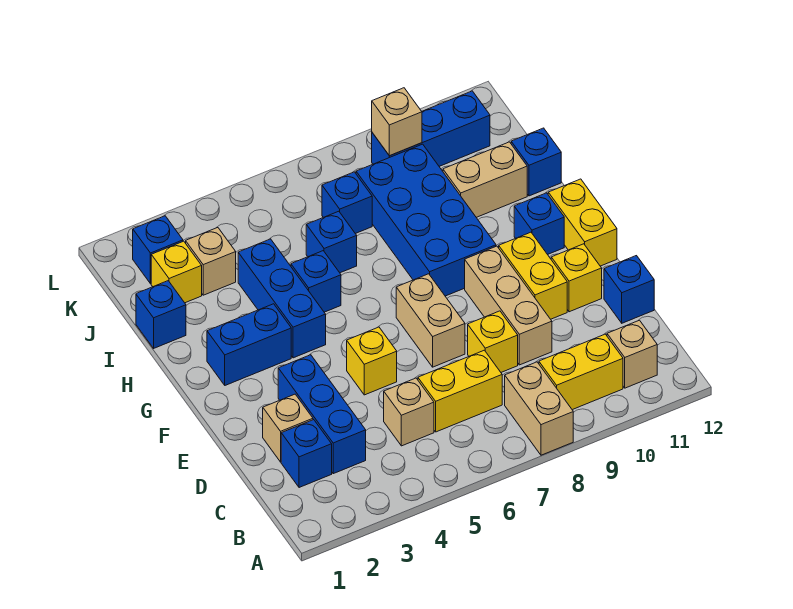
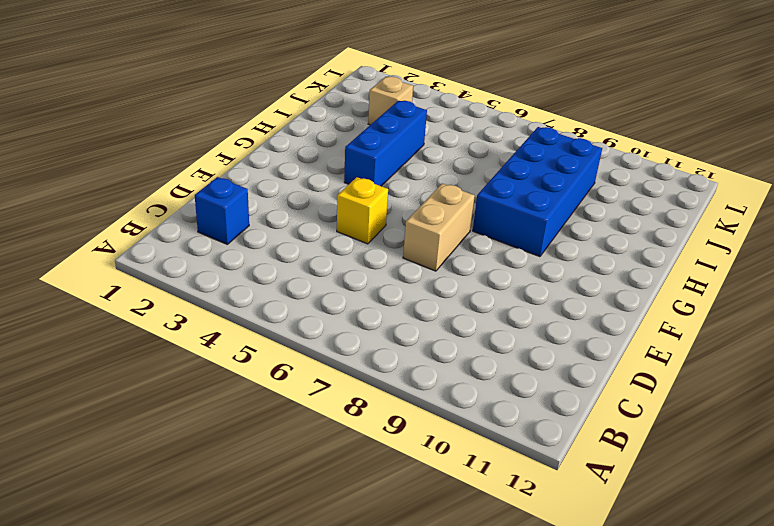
none -> tan 1x2 brick [505,362,573,455]
none -> yellow 1x2 brick [539,334,623,410]
none -> tan 1x1 brick [607,320,657,388]
none -> blue 1x3 brick [278,355,366,474]

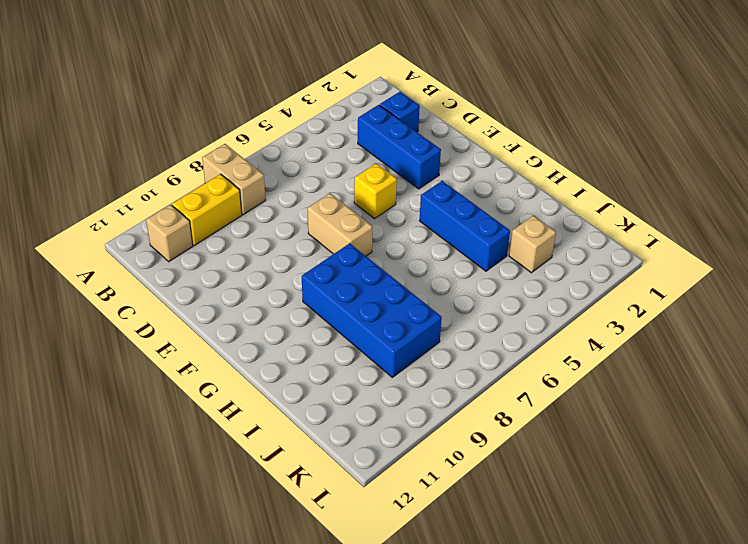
none -> tan 1x1 brick [384,378,434,446]
none -> yellow 1x2 brick [418,350,502,432]
none -> tan 1x1 brick [263,394,313,462]
none -> yellow 1x1 brick [468,311,518,372]

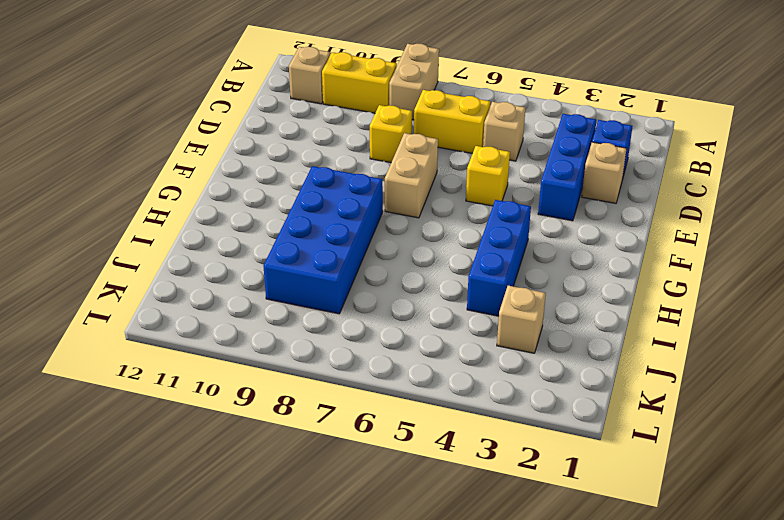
none -> tan 1x3 brick [465,246,552,365]
none -> blue 1x1 brick [604,256,654,323]
none -> yellow 1x2 brick [499,232,567,319]
none -> yellow 1x1 brick [551,244,602,312]

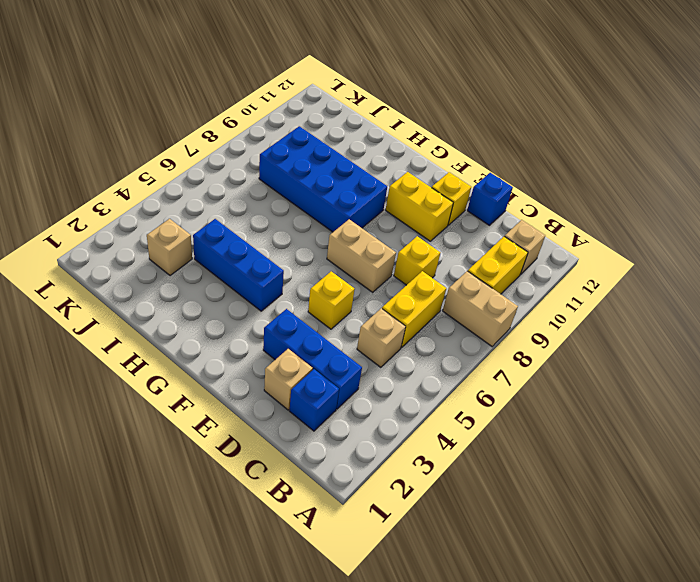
none -> tan 1x3 brick [465,246,552,365]
none -> yellow 1x2 brick [548,179,617,266]
none -> blue 1x2 brick [207,304,291,385]
none -> blue 1x1 brick [514,193,564,255]

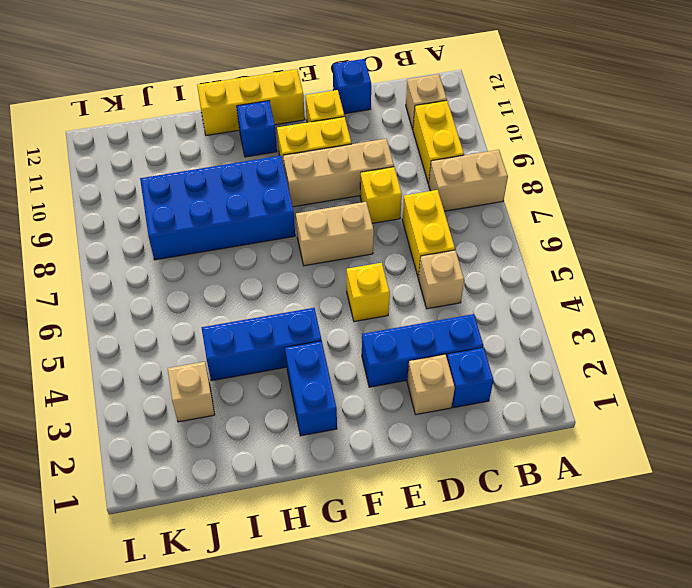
yellow 1x3 brick [197,69,305,136] -> yellow 1x2 brick [548,179,617,266]
none -> blue 1x1 brick [291,251,341,312]
none -> blue 1x1 brick [136,281,186,348]
none -> blue 1x1 brick [306,211,357,273]
none -> tan 1x2 brick [443,142,527,217]

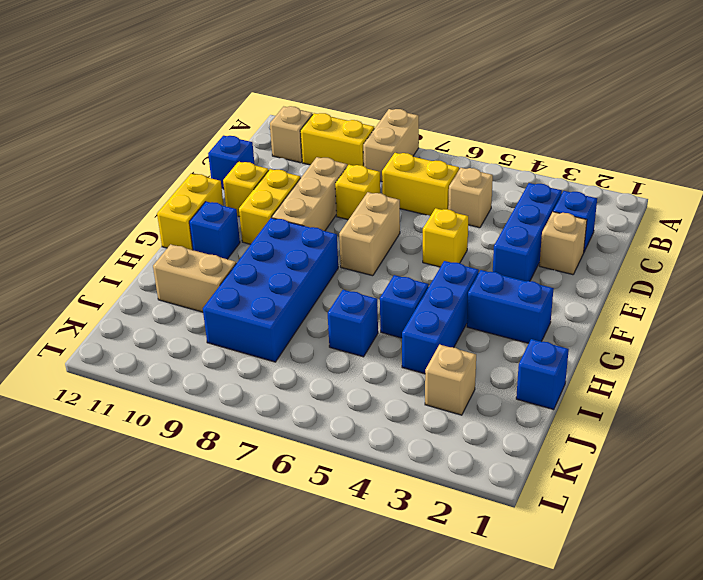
none -> blue 1x1 brick [511,128,561,196]
none -> yellow 1x1 brick [151,241,202,303]
none -> blue 1x1 brick [322,172,372,234]
none -> blue 1x1 brick [133,216,183,284]

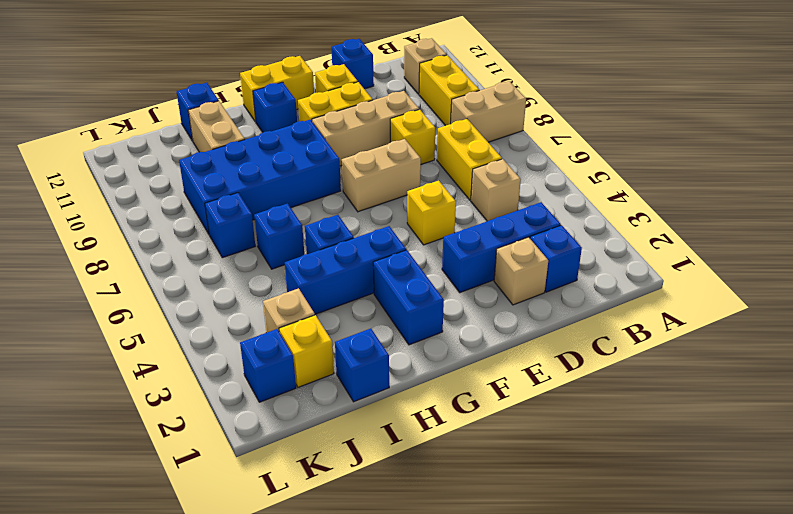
none -> blue 1x3 brick [372,91,490,166]
none -> tan 1x1 brick [372,88,422,156]

